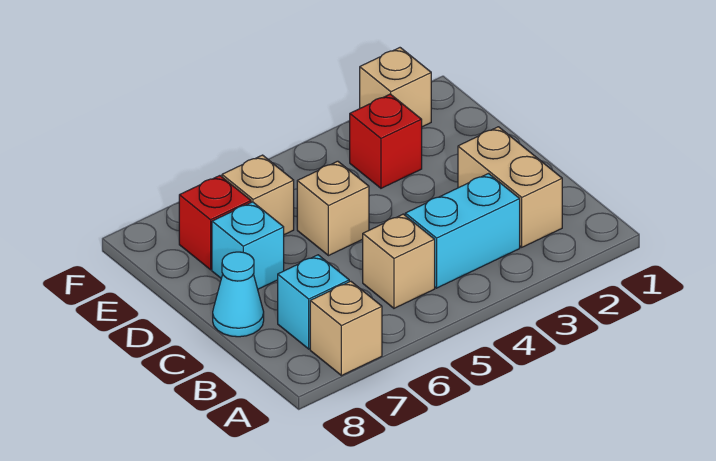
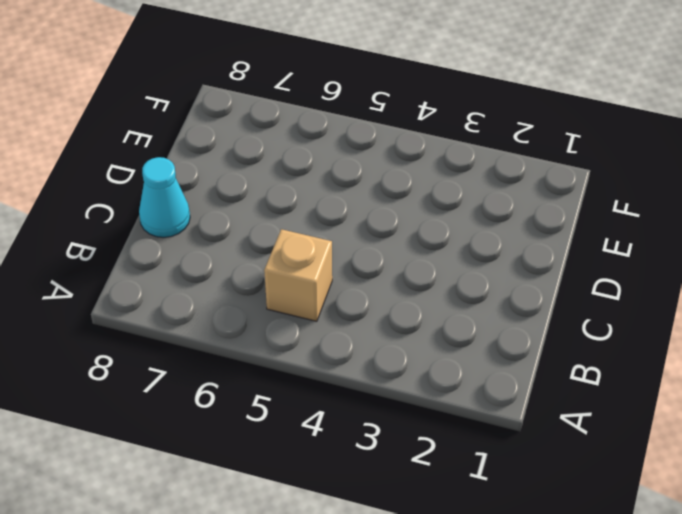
none -> tan 1x1 brick [310,281,382,376]
none -> tan 1x2 brick [458,127,562,247]
none -> cyan 1x2 brick [405,174,520,288]

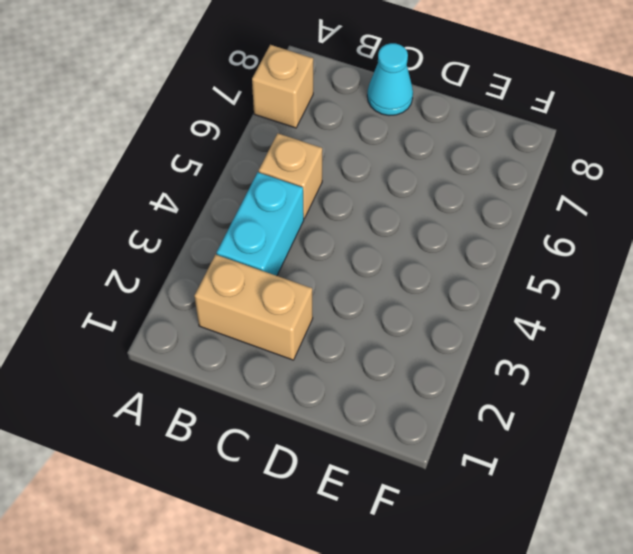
none -> cyan 1x1 brick [278,255,349,349]
none -> tan 1x1 brick [297,161,369,256]
none -> cyan 1x1 brick [212,202,284,289]

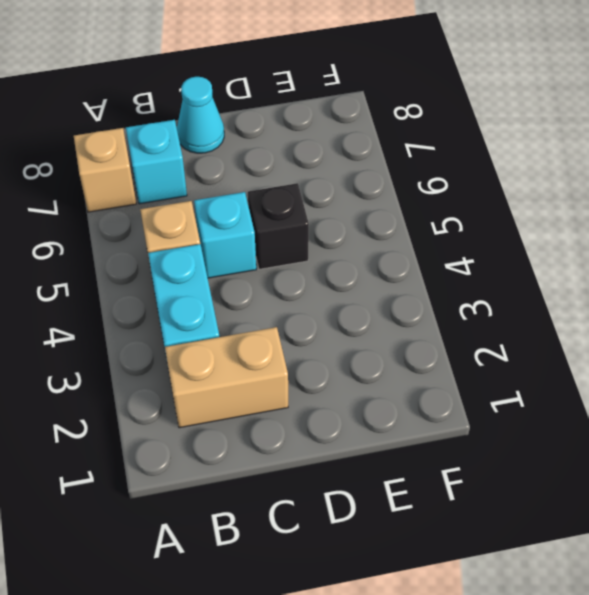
cyan 1x1 brick [194,192,256,278] -> cyan 1x1 brick moved to [212,202,284,289]
black 1x1 brick [248,183,309,269] -> tan 1x1 brick [297,161,369,256]
none -> red 1x1 brick [350,94,422,188]
none -> tan 1x1 brick [222,155,294,235]
none -> red 1x1 brick [179,176,251,270]

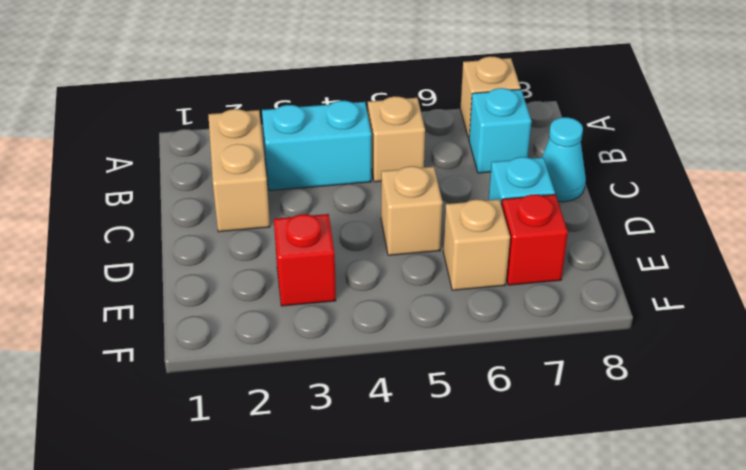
none -> tan 1x1 brick [360,48,431,127]

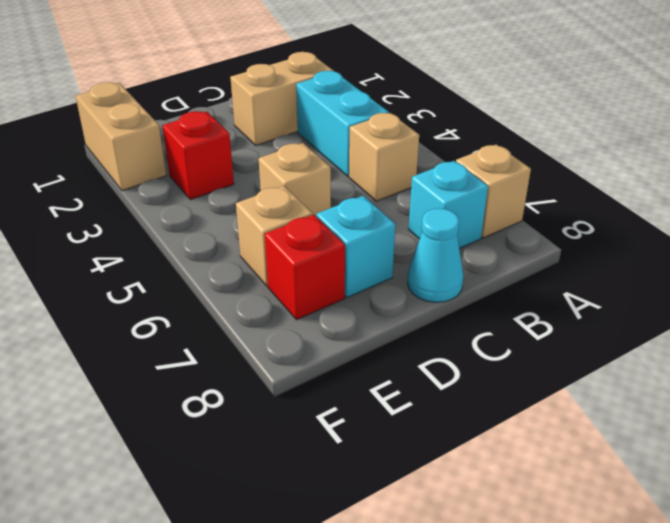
tan 1x2 brick [76,82,166,191] -> tan 1x1 brick [360,48,431,127]

